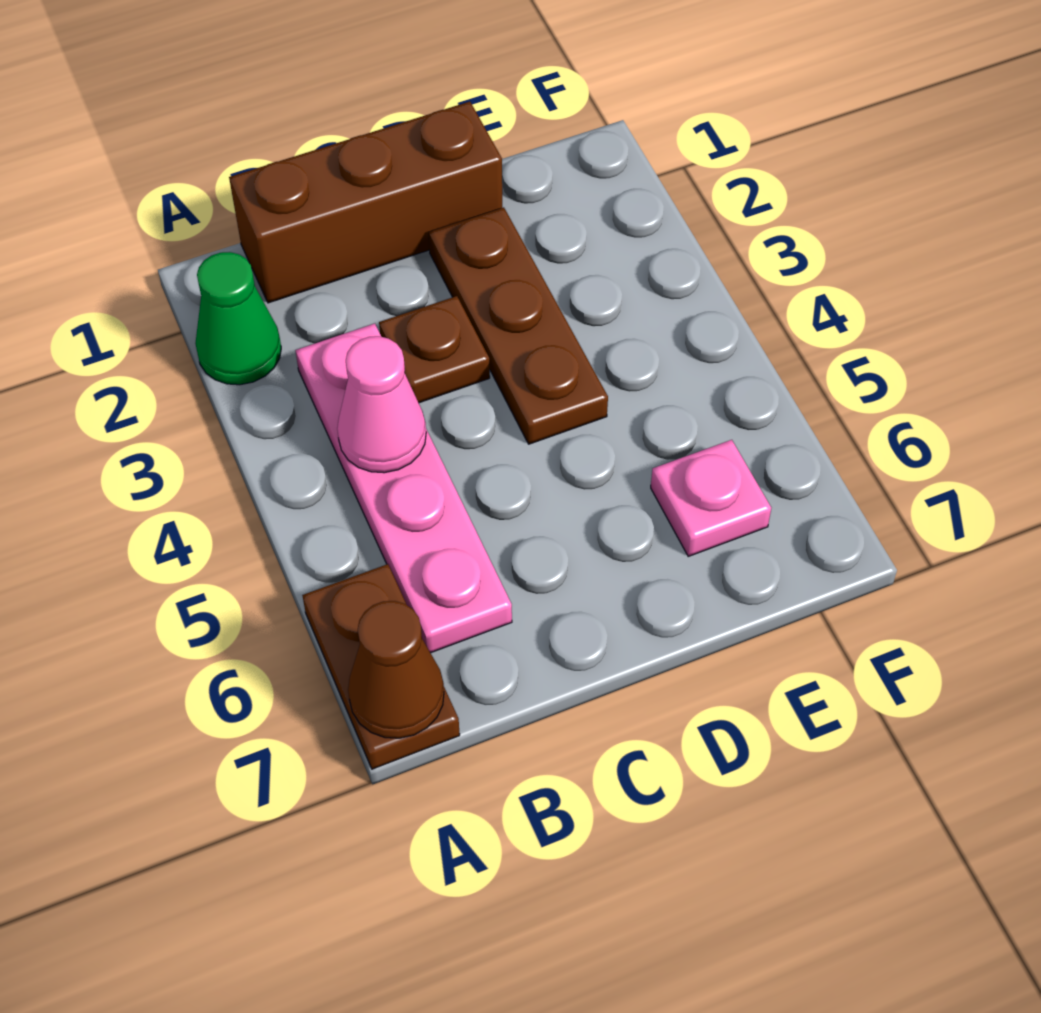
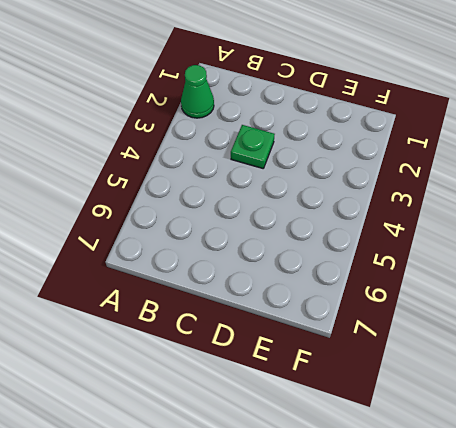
green 1x1 plate [231,125,275,168] -> brown 1x1 plate [379,296,490,403]
none -> brown 1x2 plate [302,564,460,769]
none -> brown 1x3 brick [229,102,502,303]

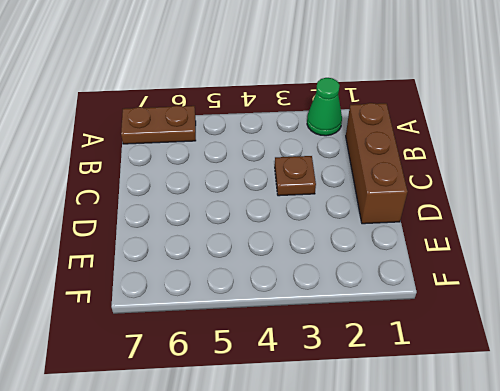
none -> pink 1x4 plate [295,324,512,653]
none -> brown 1x3 plate [429,207,608,444]

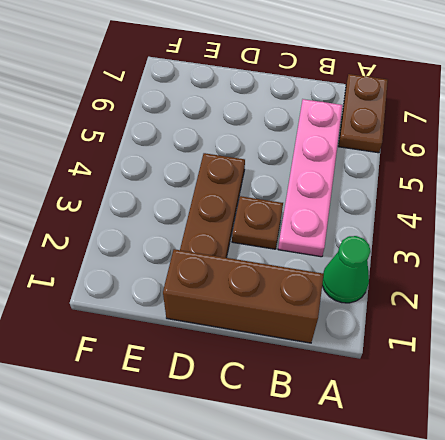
none -> pink 1x1 plate [651,440,771,556]
none -> brown 1x1 cone [348,601,444,738]

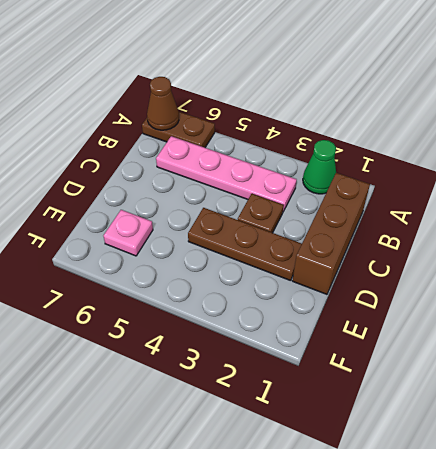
none -> pink 1x1 cone [337,336,426,473]

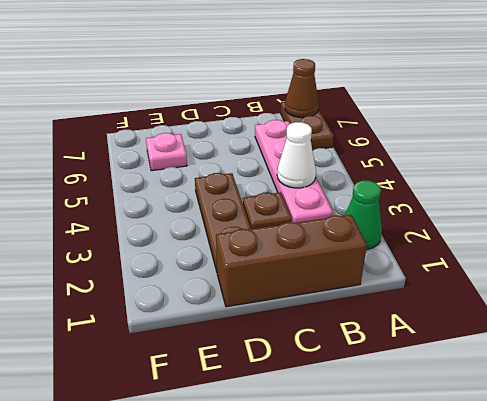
white 1x1 cone [277,122,316,188] -> pink 1x1 cone [337,336,426,473]

